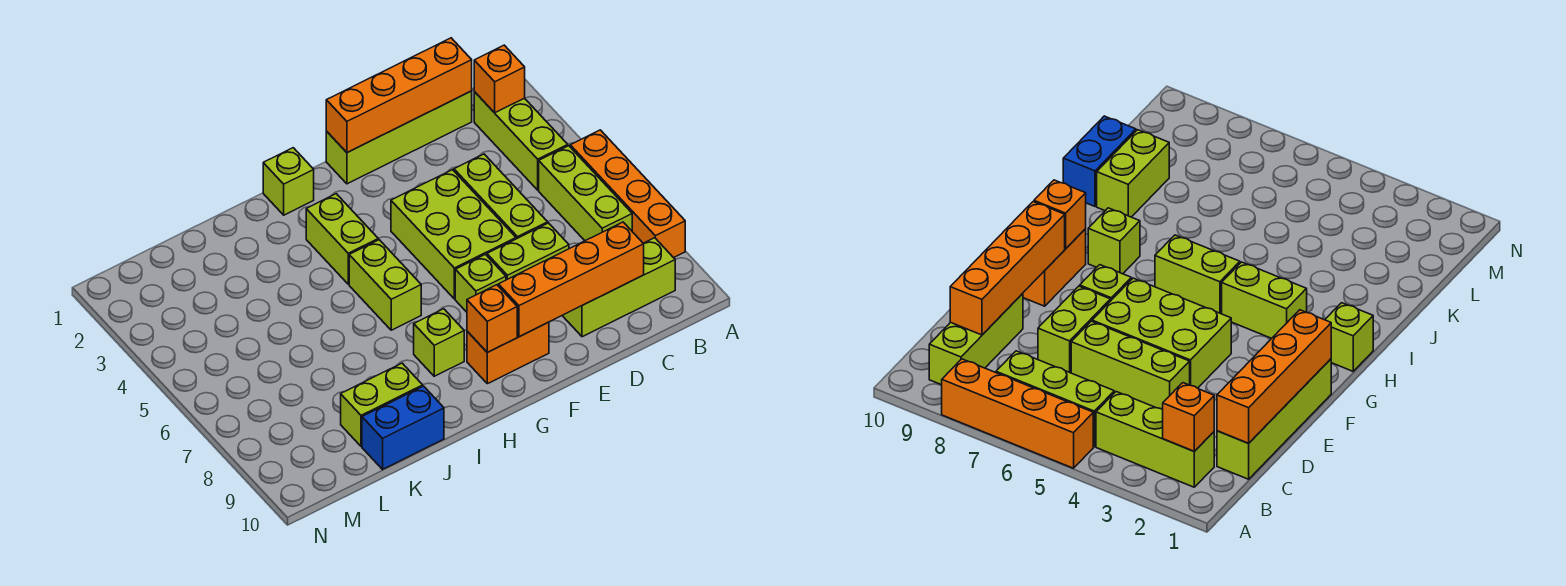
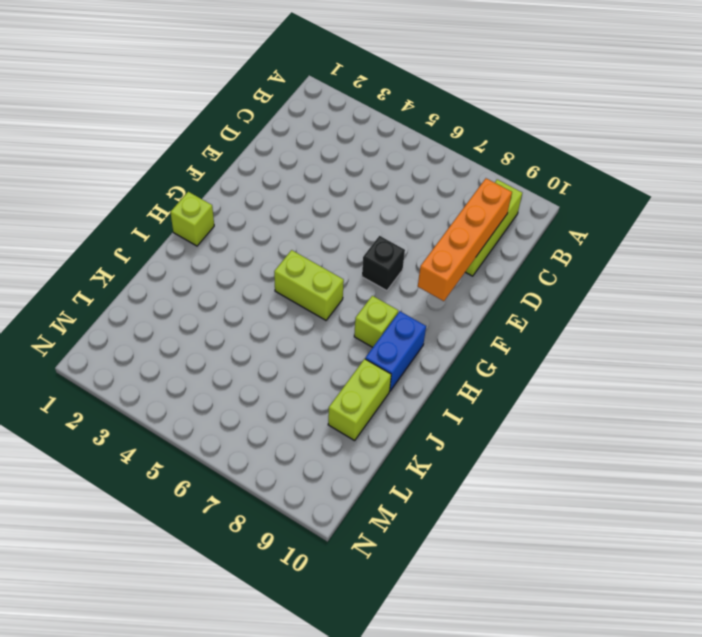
black 1x1 brick [362,236,405,291] -> lime 1x1 brick [455,254,506,312]
blue 1x2 brick [365,311,426,391] -> blue 1x2 brick moved to [362,386,444,469]
none -> orange 1x4 brick [570,130,685,258]
none -> lime 1x3 brick [474,92,568,190]
none -> lime 1x3 brick [539,146,632,241]

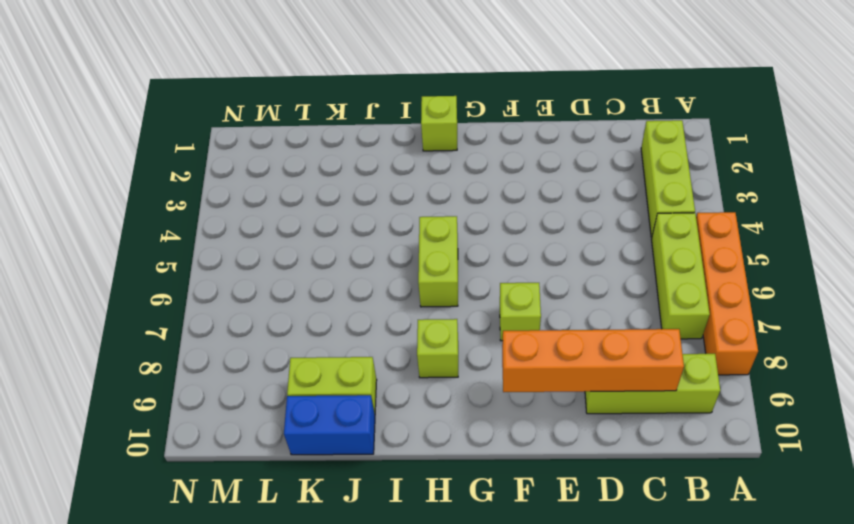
none -> lime 1x4 brick [326,91,472,184]
none -> lime 1x3 brick [454,154,548,239]
none -> lime 1x2 brick [487,223,569,280]

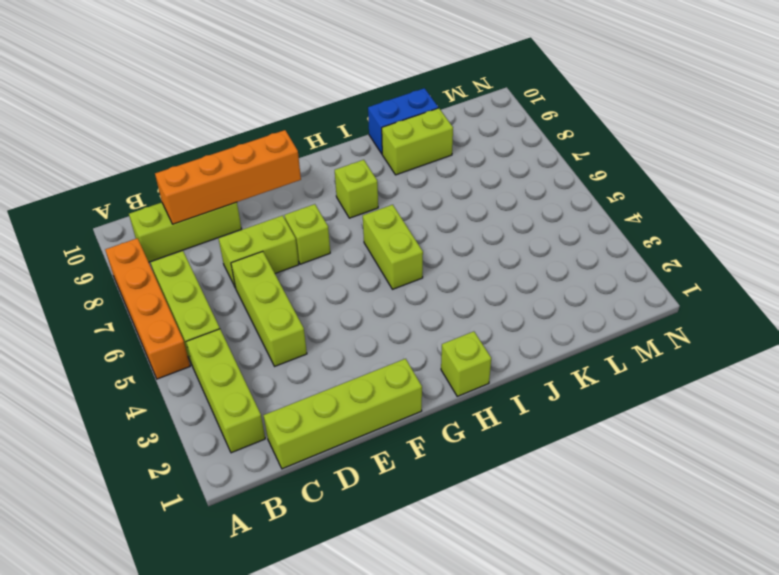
none -> lime 2x3 brick [391,170,516,299]
none -> orange 1x2 brick [467,322,549,384]
none -> lime 1x2 brick [306,194,378,284]

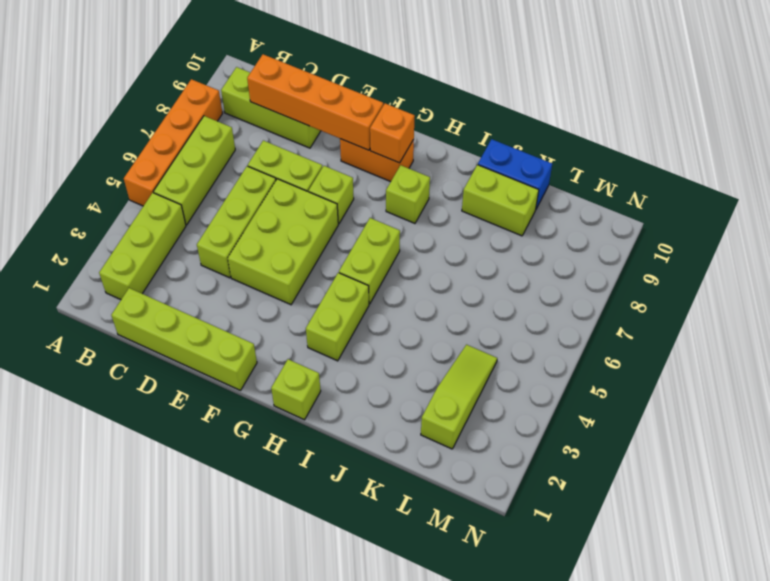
lime 1x3 slope [421,345,497,449] -> none
none -> orange 1x1 brick [474,45,525,113]
none -> orange 1x4 brick [326,38,472,153]

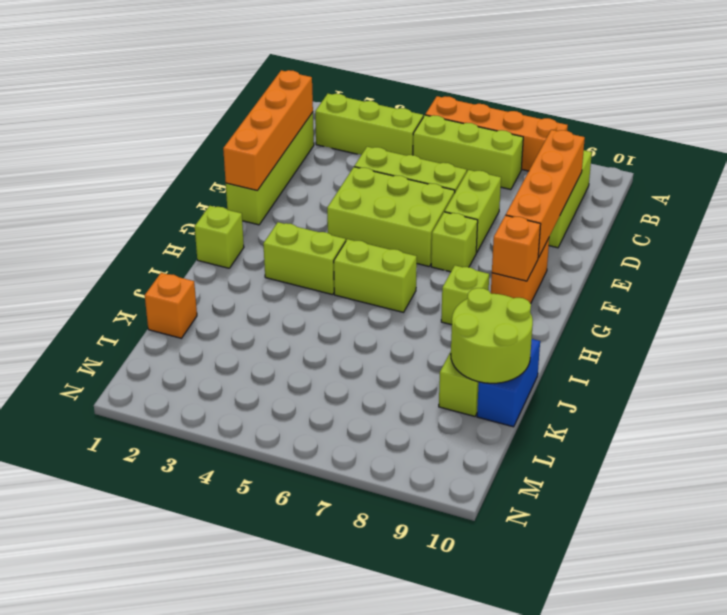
lime 2x2 round brick [451,288,533,383] -> none
orange 1x1 brick [145,273,197,338] -> orange 1x1 brick moved to [474,45,525,113]

